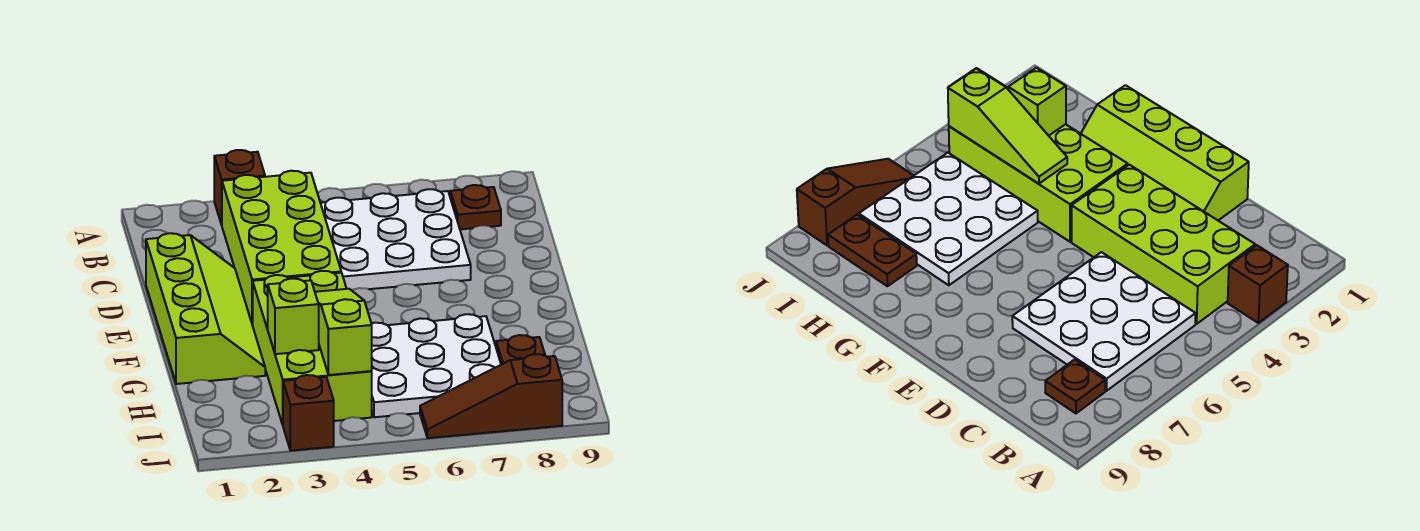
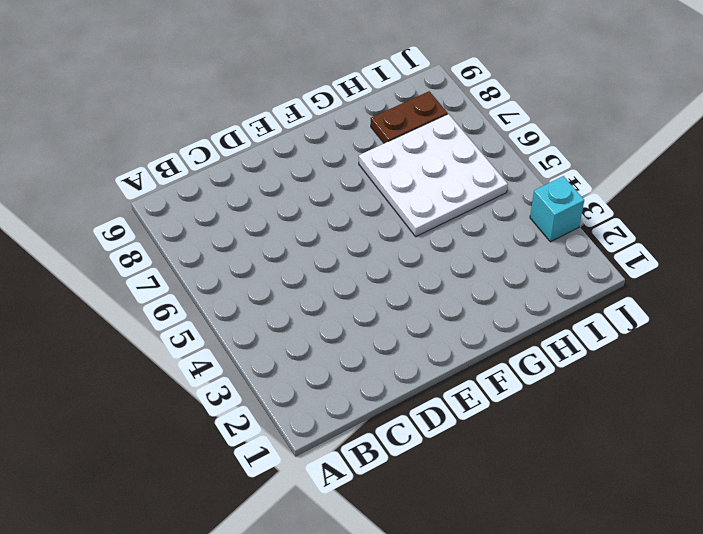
cyan 1x1 brick [530,176,584,242] -> brown 1x1 brick [283,375,334,451]
none -> brown 1x1 brick [214,150,265,225]
none -> lime 2x4 brick [222,171,341,325]
none -> white 3x3 plate [321,189,471,290]

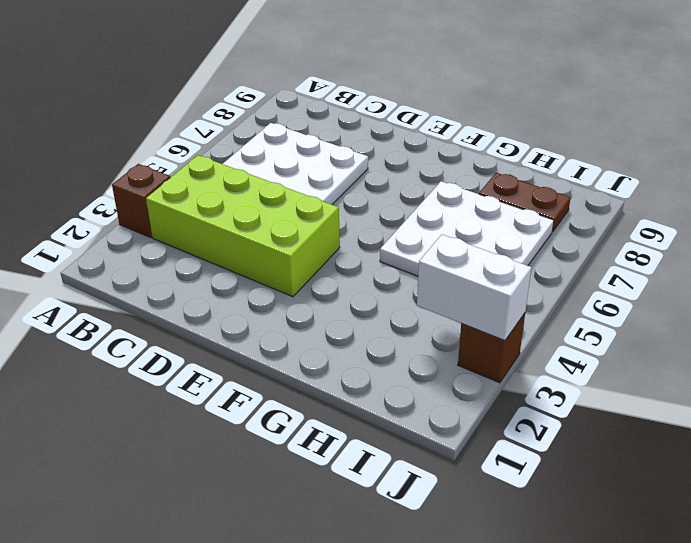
white 1x2 brick [417,235,532,341] -> none
none -> brown 1x1 plate [450,185,501,229]
none -> lime 2x4 slope [146,233,265,384]
none -> lime 2x4 brick [253,271,372,425]

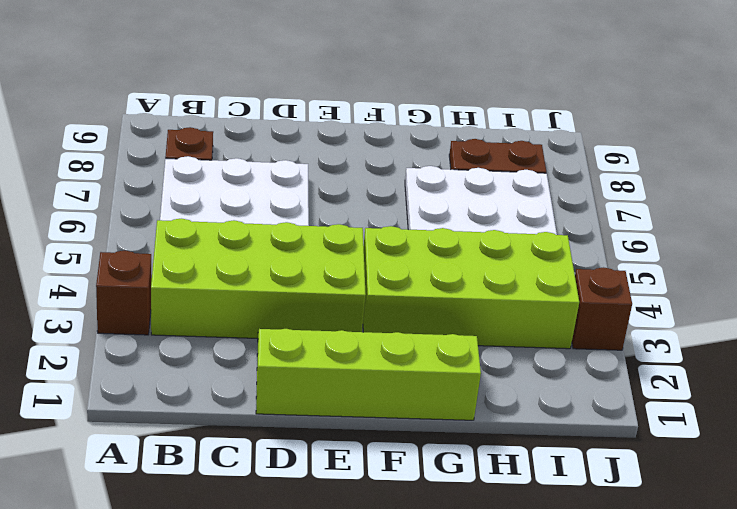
none -> brown 1x3 slope [420,354,562,438]
none -> lime 1x3 slope [315,289,372,375]
none -> lime 1x1 brick [268,279,319,354]

